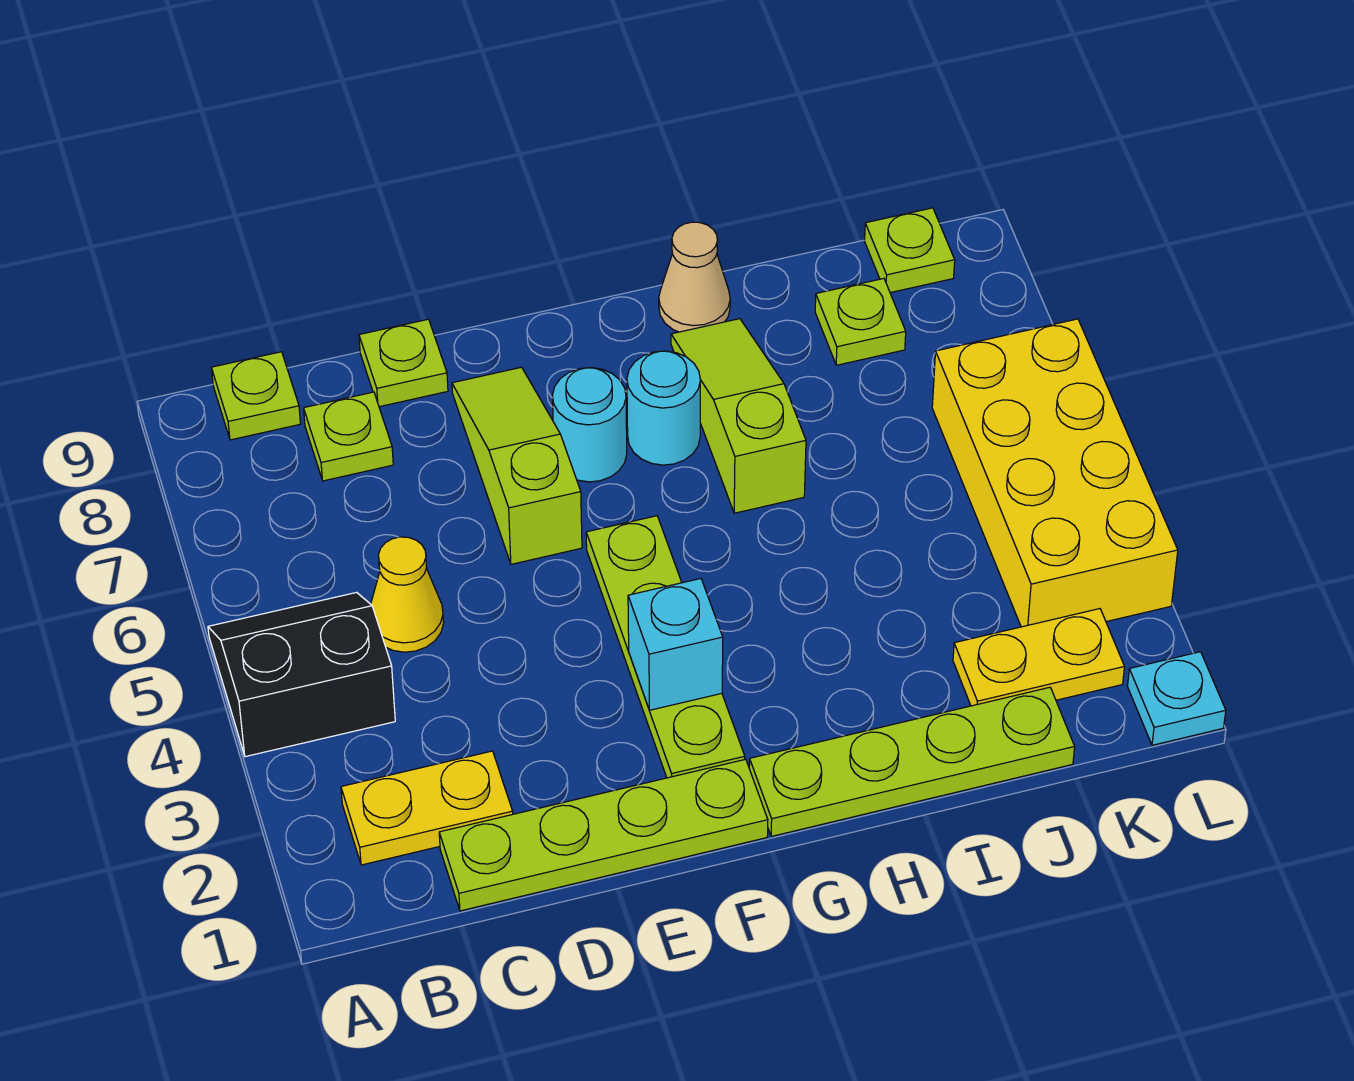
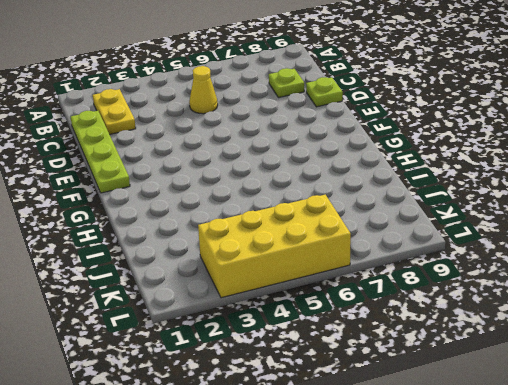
none -> black 2x2 slope [208,592,395,757]
none -> lime 1x1 plate [211,352,301,440]
none -> lime 1x3 slope [452,367,582,564]

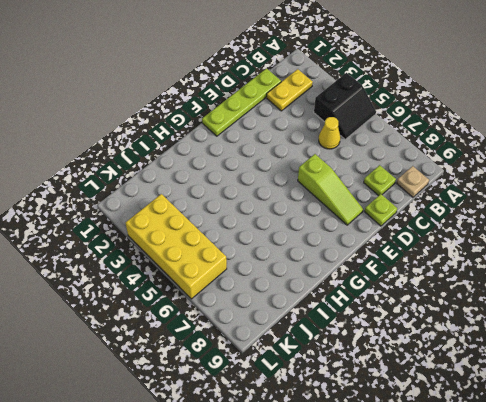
tan 1x1 plate [397,166,429,197] -> lime 1x1 plate [211,352,301,440]
none -> lime 1x4 plate [586,516,745,778]
none -> cyan 1x1 round brick [552,368,627,482]
none -> lime 1x4 plate [749,687,1075,837]

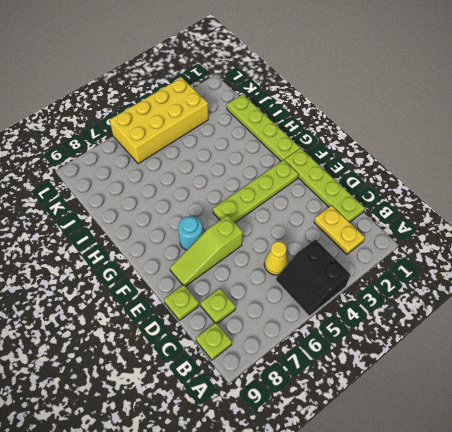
none -> cyan 1x1 round brick [627,351,700,465]
none -> lime 1x3 slope [671,319,806,513]
none -> tan 1x1 cone [659,222,730,332]

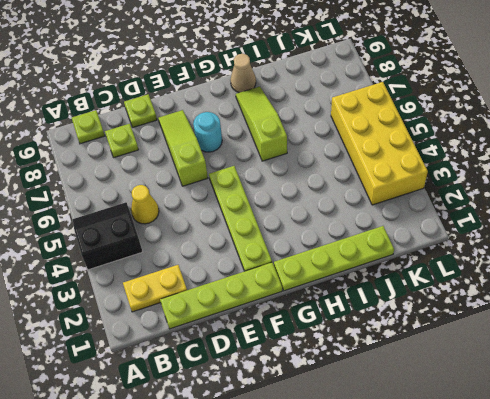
none -> cyan 1x1 round brick [627,351,700,465]
none -> yellow 1x2 plate [953,609,1124,706]
none -> lime 1x1 plate [815,279,906,365]

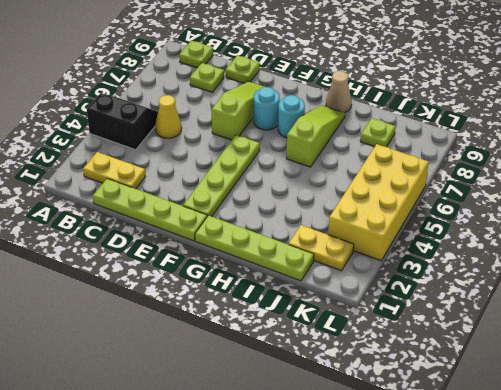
none -> lime 1x1 plate [865,208,955,293]
none -> cyan 1x1 plate [1128,652,1226,745]
none -> cyan 1x1 brick [628,579,723,710]

